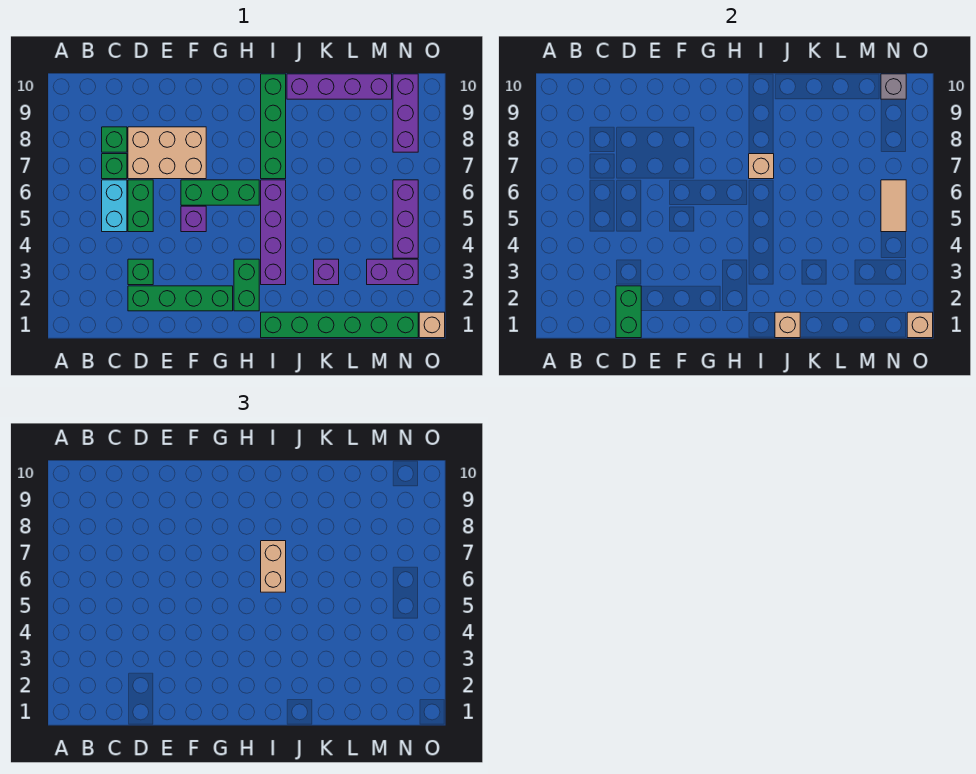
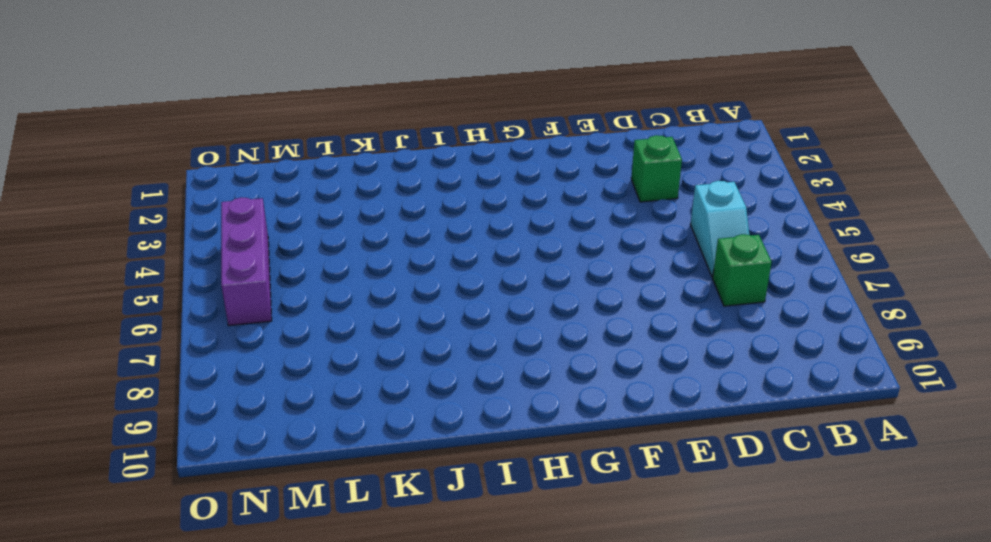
cyan 1x2 slope [691,181,749,277] -> cyan 1x2 brick [102,180,127,232]
none -> green 1x1 brick [102,127,127,152]
none -> green 1x4 brick [128,286,233,311]
none -> green 1x2 brick [128,180,153,232]

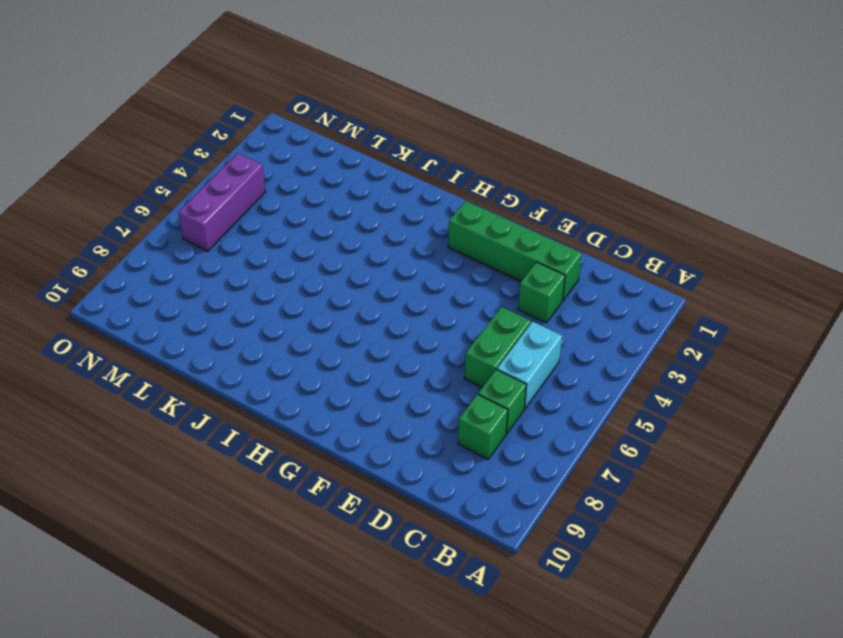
none -> tan 2x3 brick [128,127,206,179]
none -> purple 1x1 brick [181,206,206,232]
none -> green 1x3 brick [181,180,259,205]

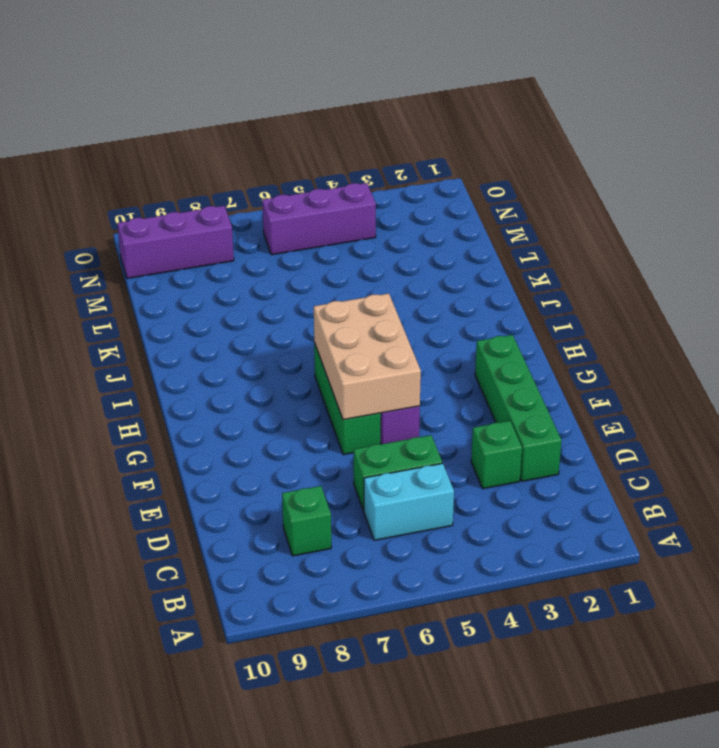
tan 2x3 brick [314,293,421,420] -> tan 2x3 brick moved to [128,127,206,179]
none -> green 1x1 brick [102,154,127,179]
none -> green 1x2 brick [234,259,259,311]
none -> green 1x6 brick [261,312,418,338]

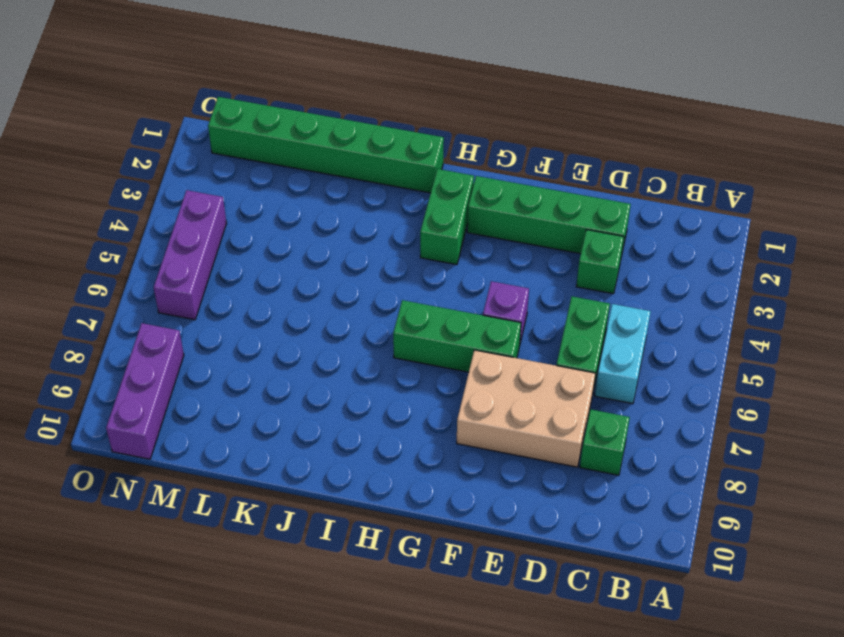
none -> green 1x1 brick [102,154,127,179]
none -> purple 1x4 brick [261,180,286,285]
none -> green 1x4 brick [261,74,286,179]

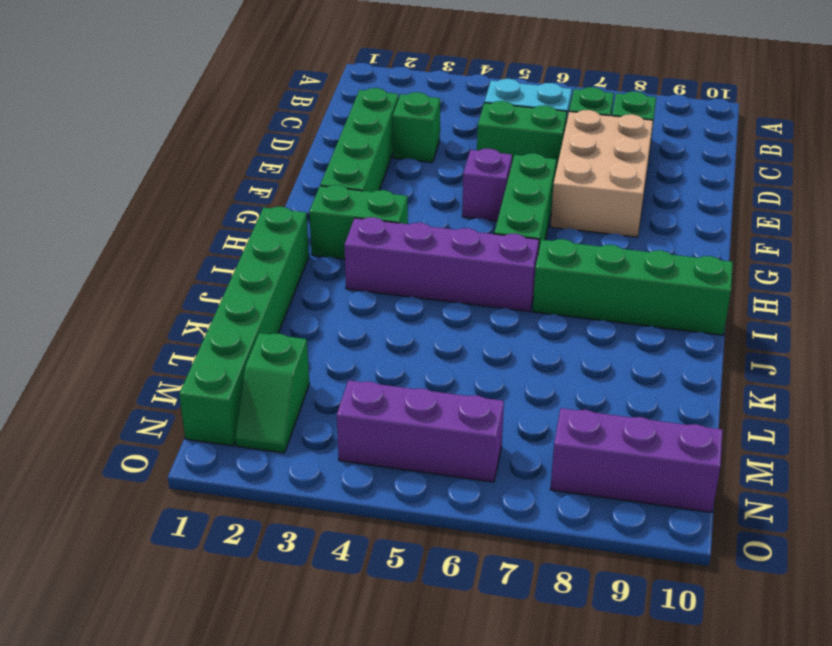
green 1x2 slope [235,333,309,453] -> none
none -> purple 1x4 brick [287,74,392,99]
none -> purple 1x1 brick [314,259,339,285]
none -> purple 1x2 brick [367,259,418,285]

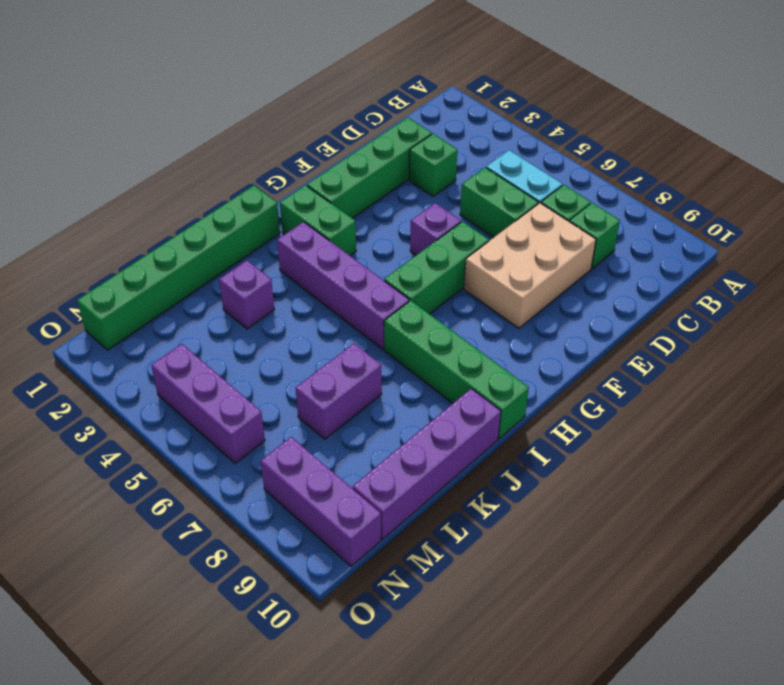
purple 1x2 brick [296,344,382,439] -> purple 1x2 brick moved to [367,259,418,285]
none -> tan 1x1 brick [419,312,445,338]
none -> green 1x2 brick [616,286,641,338]
none -> tan 1x1 brick [749,154,774,179]

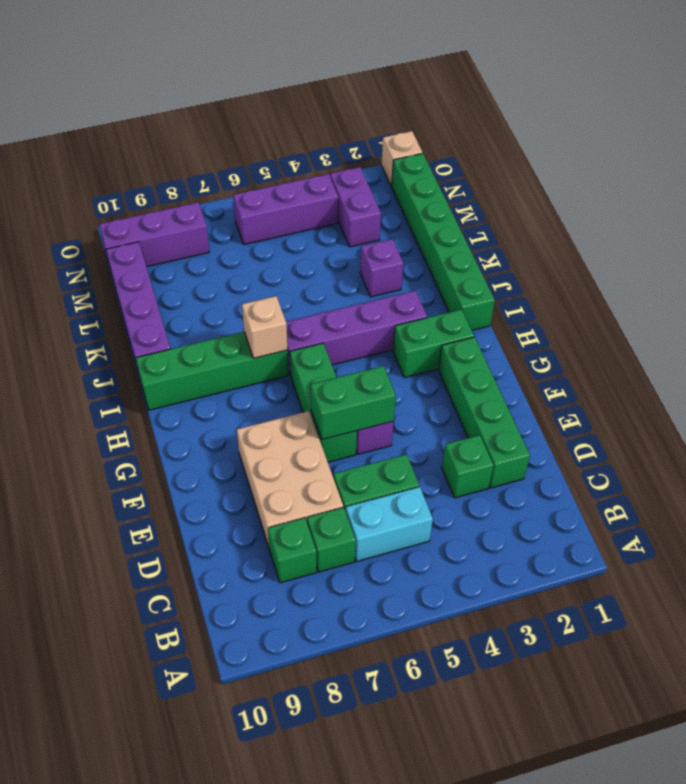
green 1x2 brick [311,366,396,440] -> green 1x2 brick moved to [616,286,641,338]
none -> tan 1x1 brick [775,312,800,338]
none -> tan 1x2 tile [881,180,906,232]
none -> grey 1x1 brick [881,74,906,99]

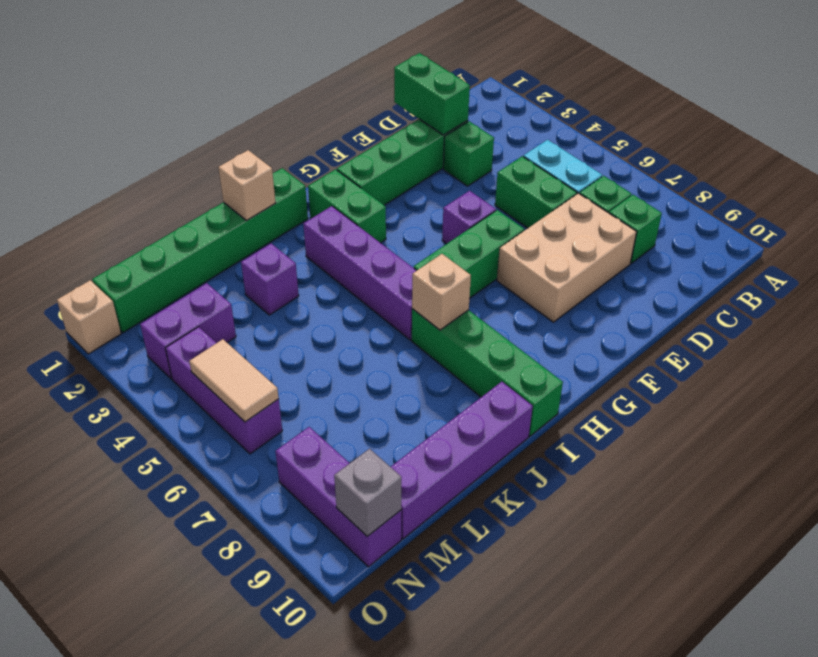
none -> tan 1x1 brick [907,312,933,338]
none -> tan 1x2 brick [261,541,286,592]

